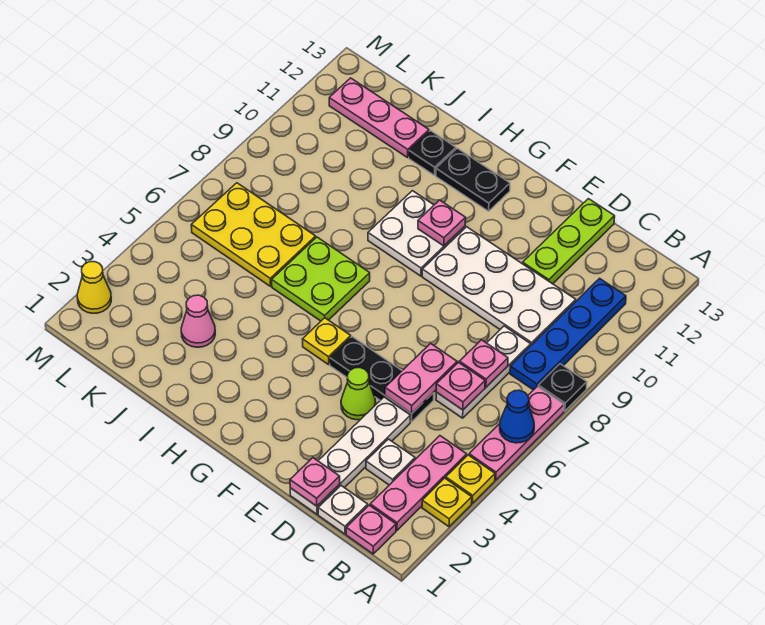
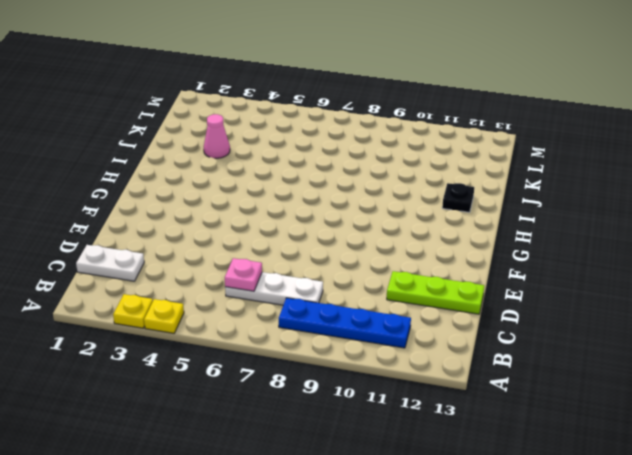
white 1x2 plate [76,245,144,281] -> white 1x1 plate [318,486,368,534]
none -> pink 1x3 plate [469,386,564,480]
none -> black 1x1 plate [538,364,587,411]
none -> pink 1x1 plate [346,505,396,554]
none -> pink 1x3 plate [370,436,467,530]

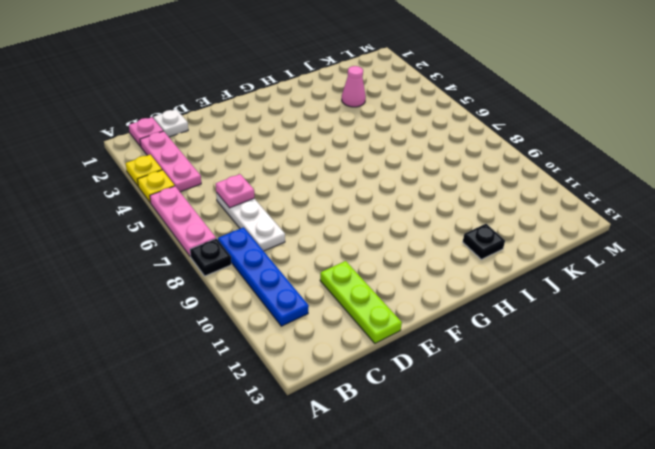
none -> white 1x1 plate [366,439,415,485]
none -> white 2x4 plate [422,227,576,345]
none -> white 1x4 plate [290,397,411,514]
none -> black 1x3 plate [330,337,434,422]

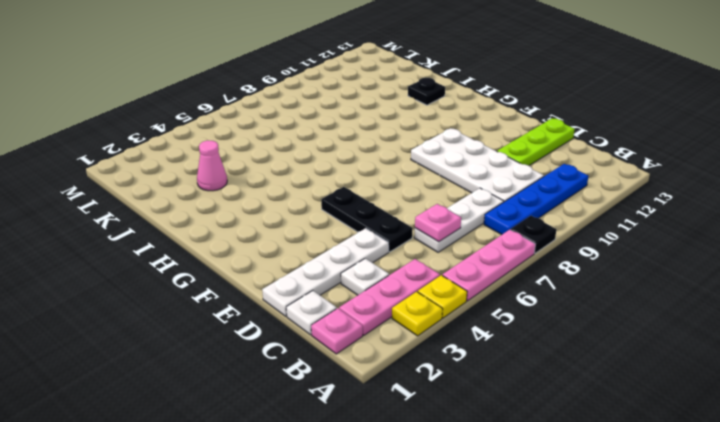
none -> lime 1x1 cone [341,368,376,420]
none -> yellow 1x1 plate [303,318,351,365]
none -> white 2x2 plate [368,191,465,276]
none -> black 1x2 plate [436,148,510,211]

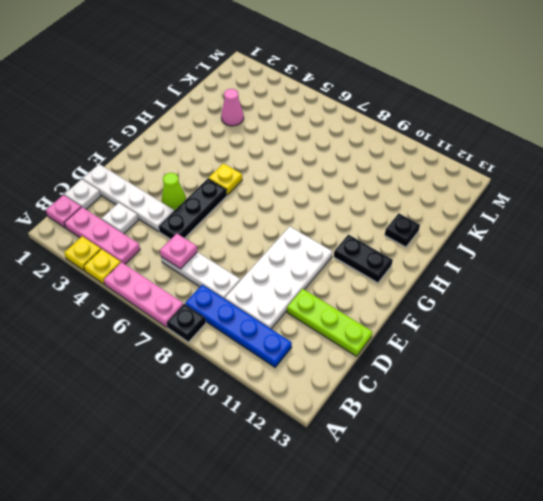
black 1x2 plate [334,235,393,283] -> black 1x2 plate turned to [436,148,510,211]
none -> white 2x2 plate [368,191,465,276]
none -> lime 2x2 plate [272,237,370,321]
none -> yellow 2x3 plate [191,183,316,286]
none -> pink 1x3 plate [329,78,429,158]

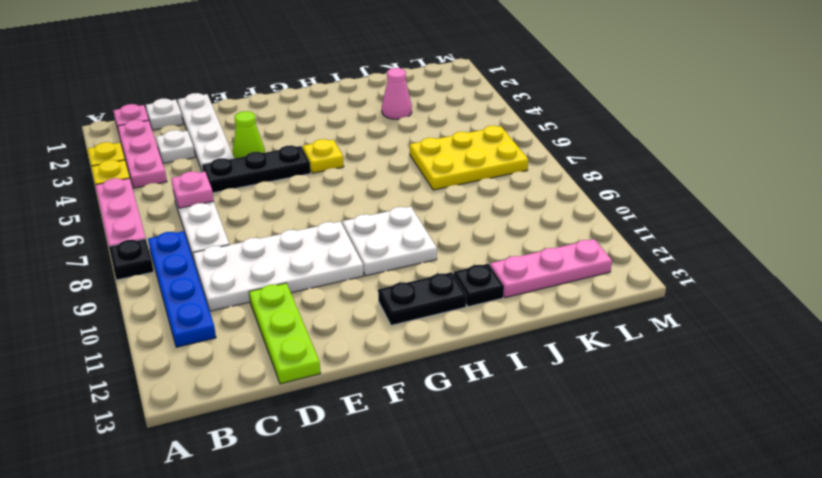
none -> lime 2x2 plate [272,237,370,321]
none -> yellow 1x1 cone [77,262,111,313]
none -> blue 1x1 cone [500,390,534,443]
none -> pink 1x1 plate [460,340,508,387]

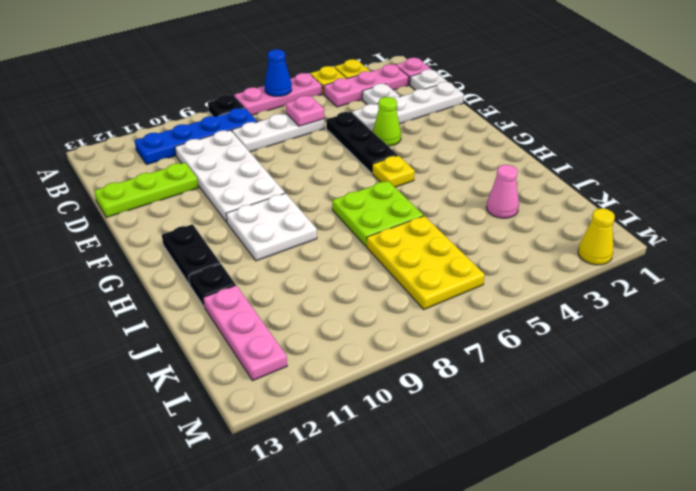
none -> pink 1x1 plate [460,340,508,387]
none -> pink 1x1 plate [290,458,340,506]
none -> pink 1x2 plate [385,343,457,414]
none -> pink 1x1 plate [418,200,466,246]

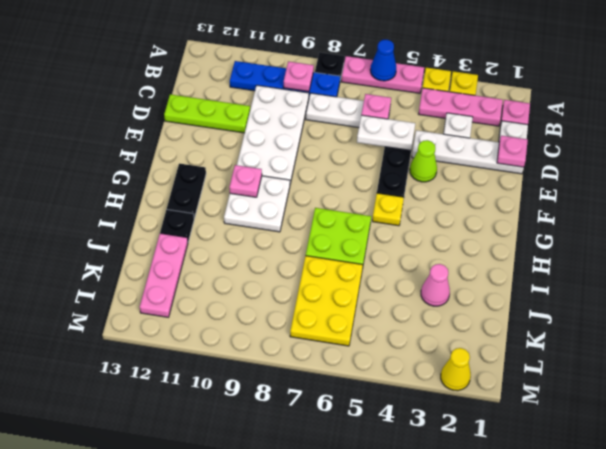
pink 1x1 plate [283,61,314,92] -> pink 1x1 plate moved to [460,340,508,387]
white 1x2 plate [357,115,415,151] -> pink 1x2 plate [385,343,457,414]

